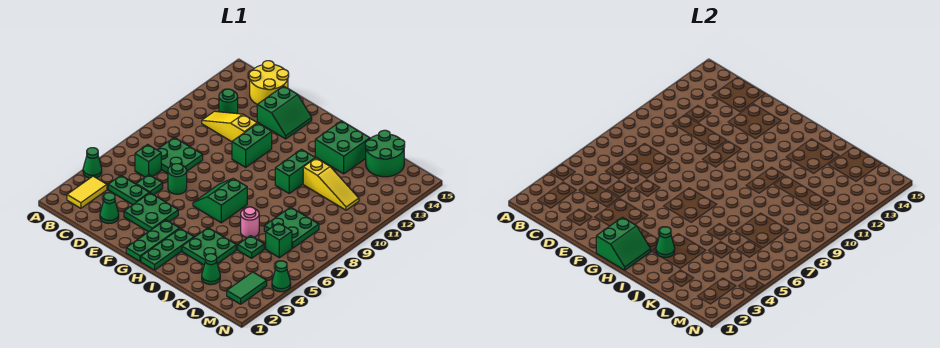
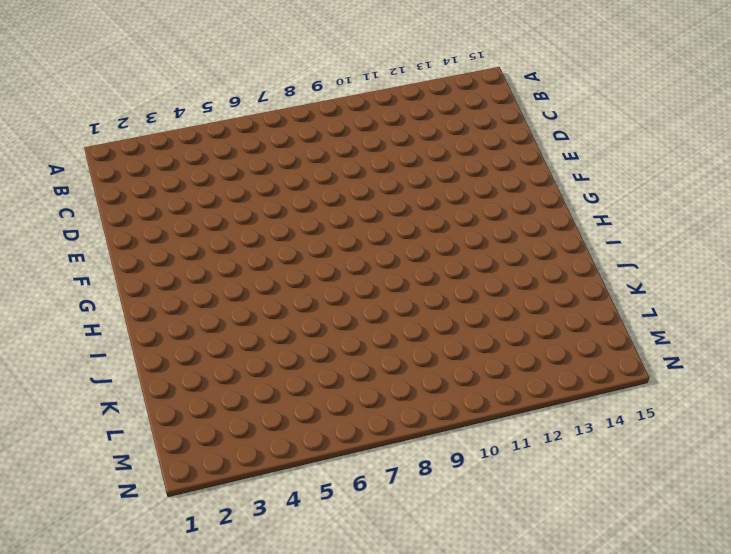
none -> green 1x1 cone [83,148,102,178]
none -> yellow 1x2 tile [67,176,107,208]
none -> green 1x2 plate [108,175,149,205]
none -> green 1x1 brick [135,144,161,177]

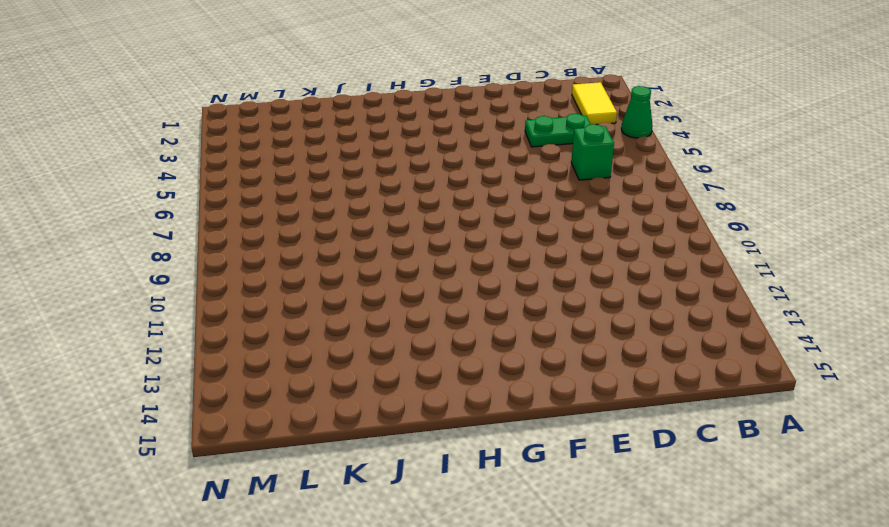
none -> green 2x2 plate [157,137,203,173]
none -> yellow 1x3 slope [202,111,257,142]
none -> green 1x1 round brick [219,89,238,114]
none -> yellow 2x2 round brick [249,61,289,104]

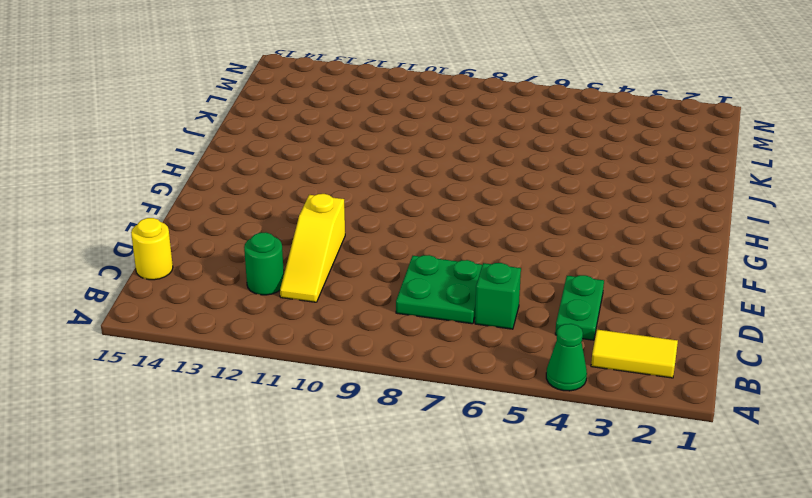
yellow 1x1 round brick [131,218,173,280] -> yellow 2x2 round brick [249,61,289,104]
none -> green 1x1 cone [100,193,119,223]
none -> green 1x1 plate [136,175,163,195]
none -> green 2x2 plate [124,193,178,232]
none -> green 1x1 round brick [168,164,187,194]

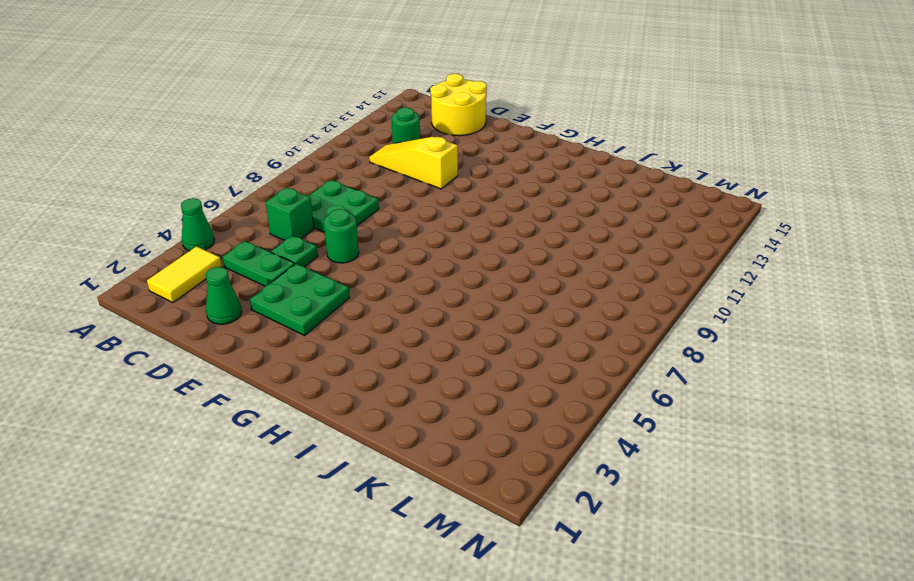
none -> green 2x2 slope [257,86,312,139]
none -> green 1x2 brick [232,123,272,167]
none -> green 1x3 plate [126,220,180,261]
none -> green 2x2 slope [193,178,247,223]

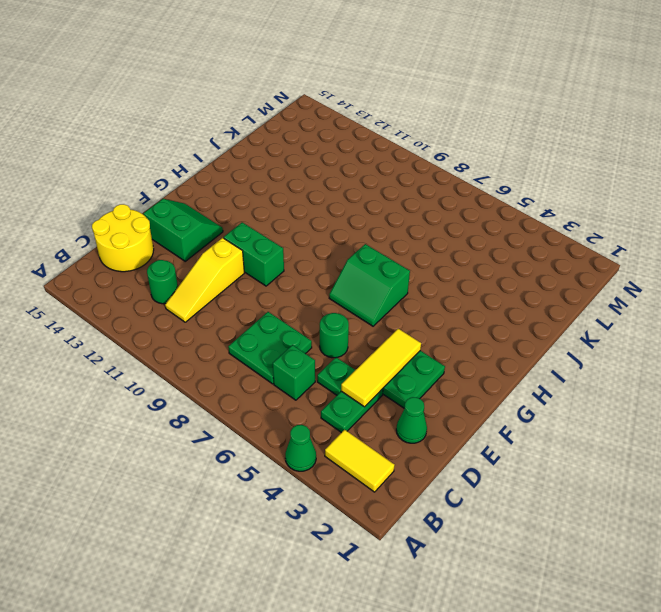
yellow 1x3 tile [341,329,421,407] -> none
none -> green 1x3 plate [126,220,180,261]
none -> green 1x3 plate [141,228,194,270]
none -> green 2x2 plate [182,228,236,265]
none -> green 1x2 brick [275,149,315,193]

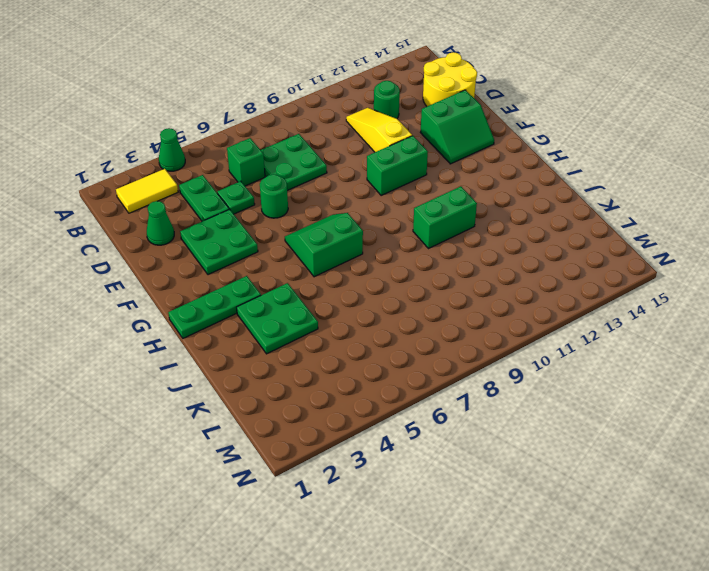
none -> green 1x3 plate [126,220,180,261]
none -> green 2x2 brick [315,121,370,174]
none -> pink 1x1 round brick [241,207,259,238]
none -> yellow 1x3 slope [303,158,359,210]

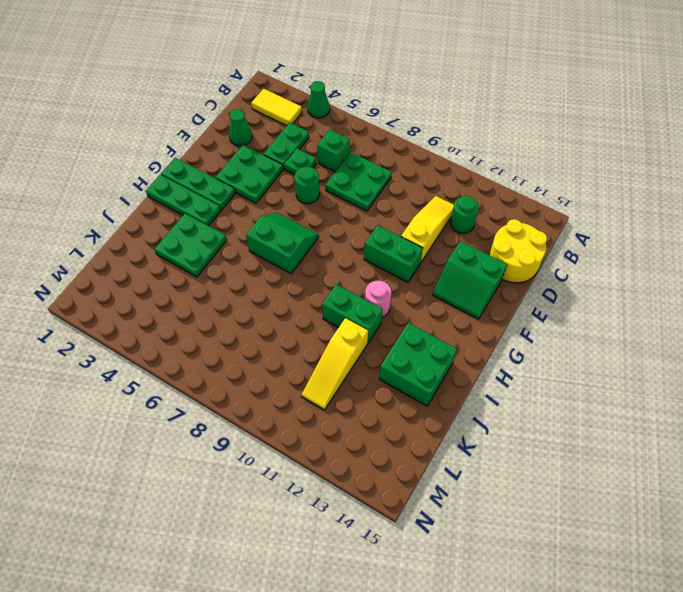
pink 1x1 round brick [365,281,391,317] -> pink 1x1 round brick moved to [241,207,259,238]
none -> green 1x1 cone [202,254,220,285]
none -> green 1x1 plate [238,236,264,258]
none -> green 2x2 plate [264,207,319,248]
none -> green 2x2 round brick [365,130,405,177]

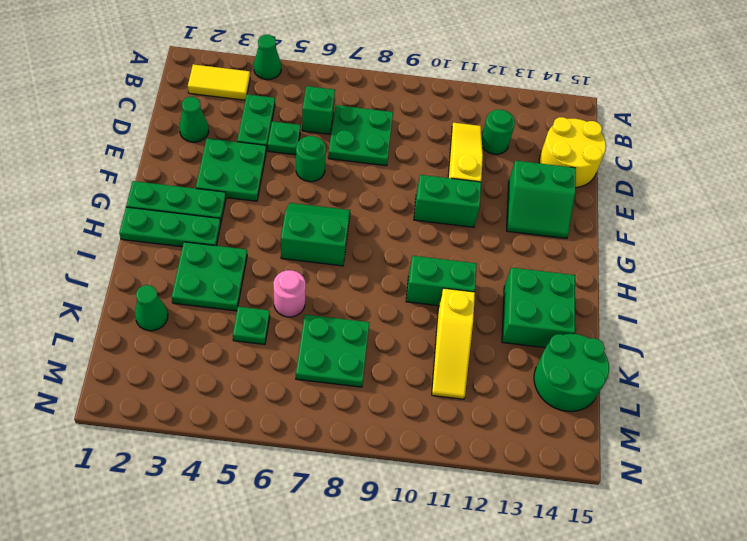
none -> green 1x1 brick [266,223,292,258]
none -> green 1x2 tile [227,272,267,304]
none -> green 1x1 cone [272,261,291,292]
none -> green 2x2 slope [596,217,651,270]

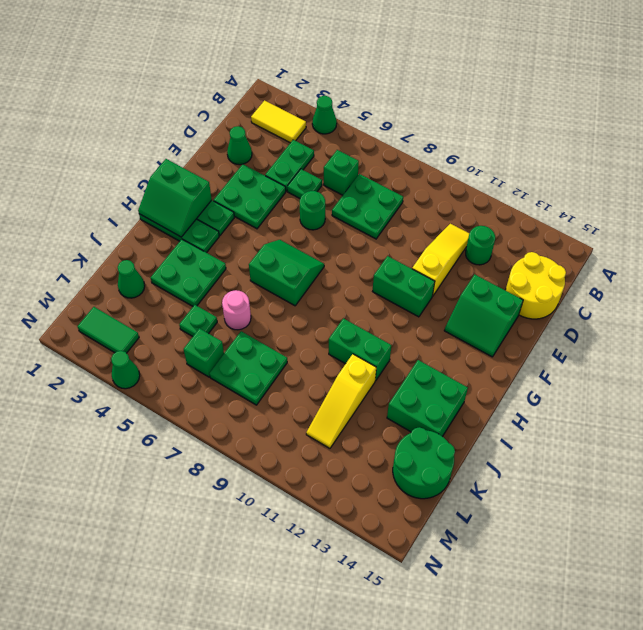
none -> green 1x1 cone [656,227,675,257]

